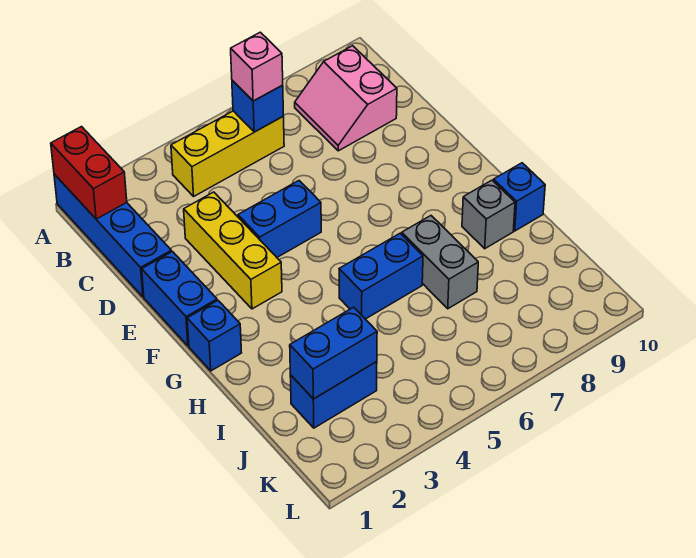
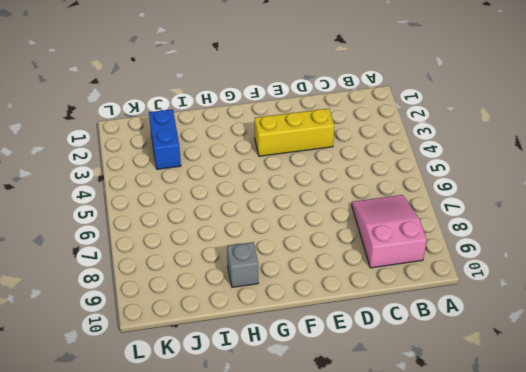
pink 2x3 slope [352,195,427,268] -> pink 2x2 slope [295,46,397,151]
none -> blue 1x4 brick [54,174,172,297]
none -> yellow 1x3 brick [171,111,284,196]
none -> blue 1x2 brick [142,252,217,346]

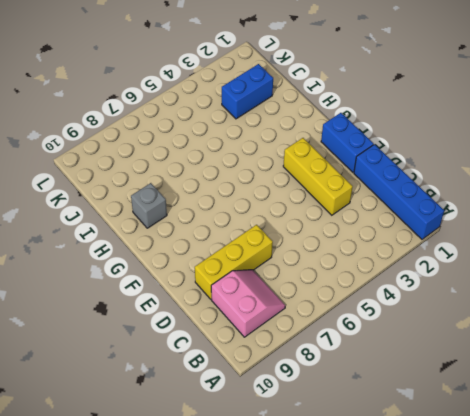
yellow 1x3 brick [195,225,273,299] -> yellow 1x3 brick moved to [171,111,284,196]
none -> blue 1x2 brick [238,181,321,257]
none -> blue 1x1 brick [187,301,242,371]
none -> blue 1x2 brick [339,233,423,319]

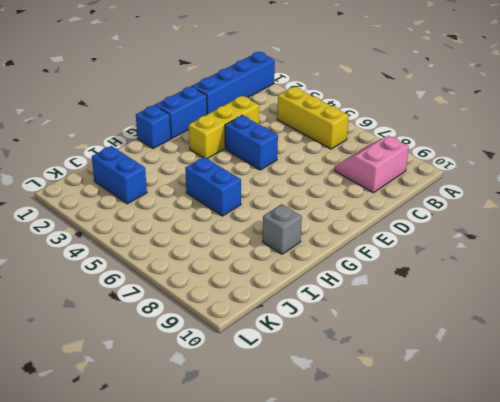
none -> grey 1x2 brick [402,216,478,309]
none -> blue 1x1 brick [493,163,545,231]
none -> red 1x2 brick [51,127,127,219]

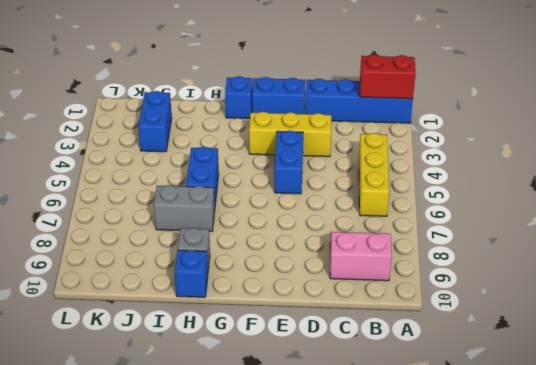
none -> blue 1x1 brick [232,80,284,132]
none -> blue 1x2 brick [290,307,377,399]
none -> pink 1x1 brick [231,32,283,101]

